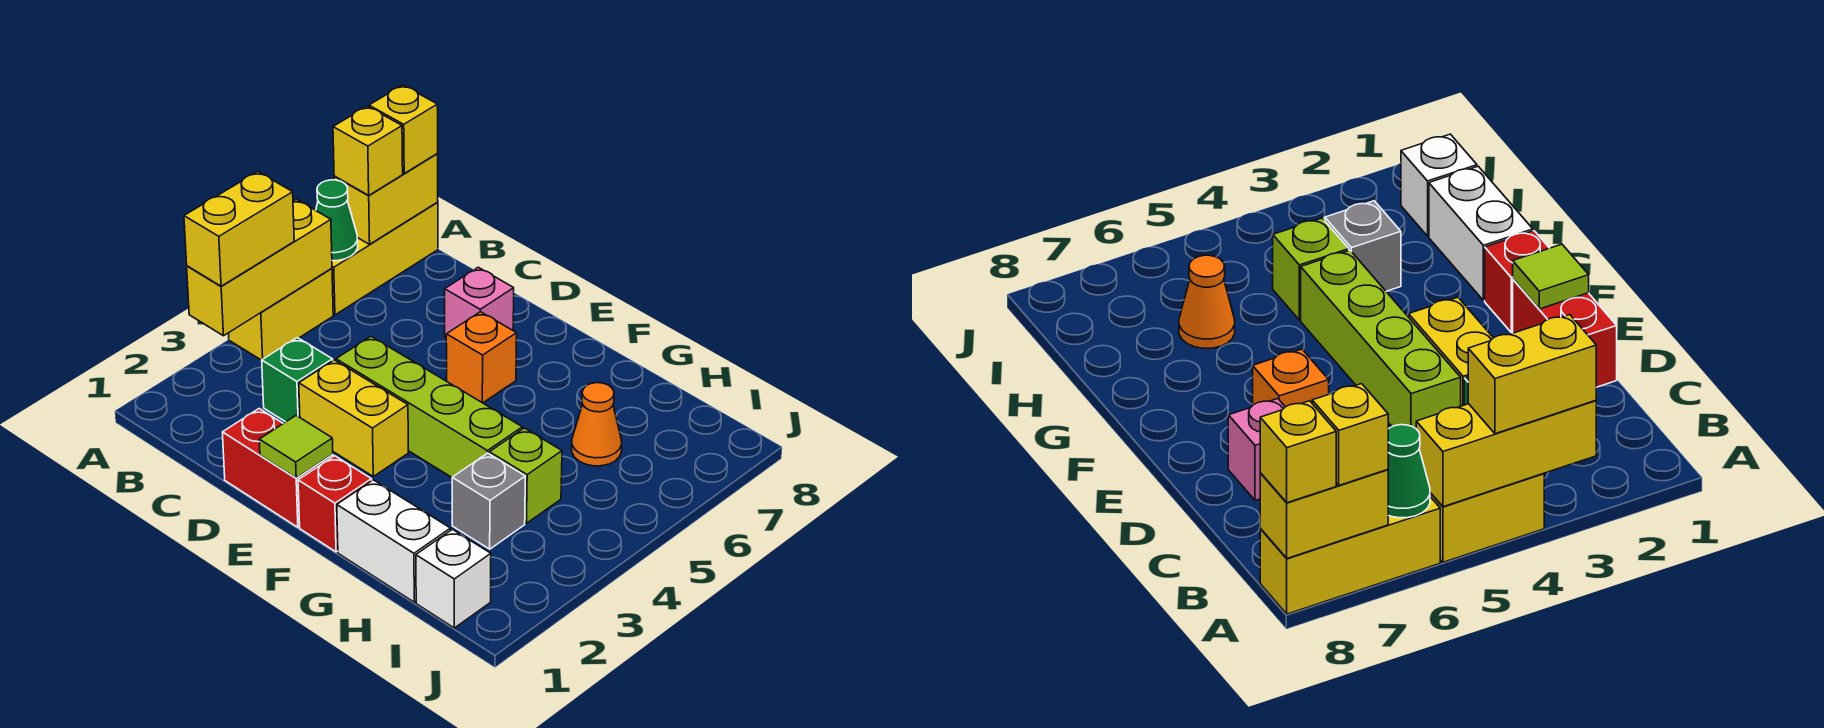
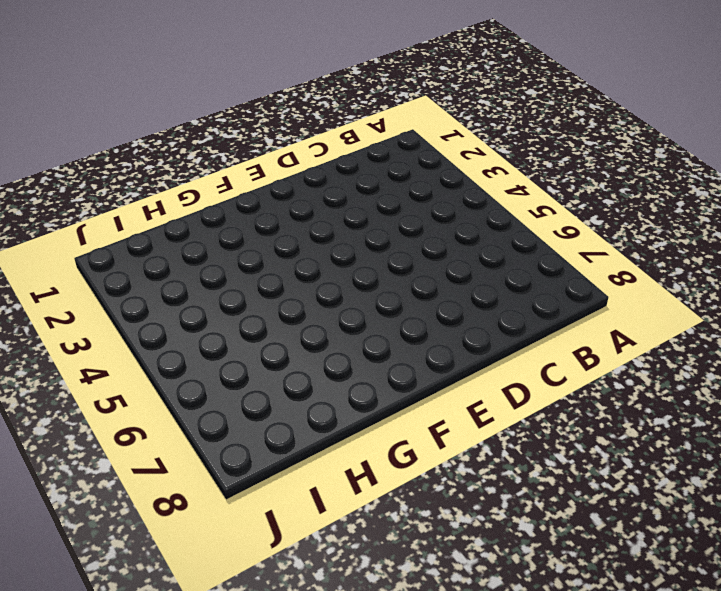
none -> yellow 1x2 brick [228,268,333,360]
none -> yellow 1x3 brick [332,202,438,315]
none -> green 1x1 brick [262,338,333,422]

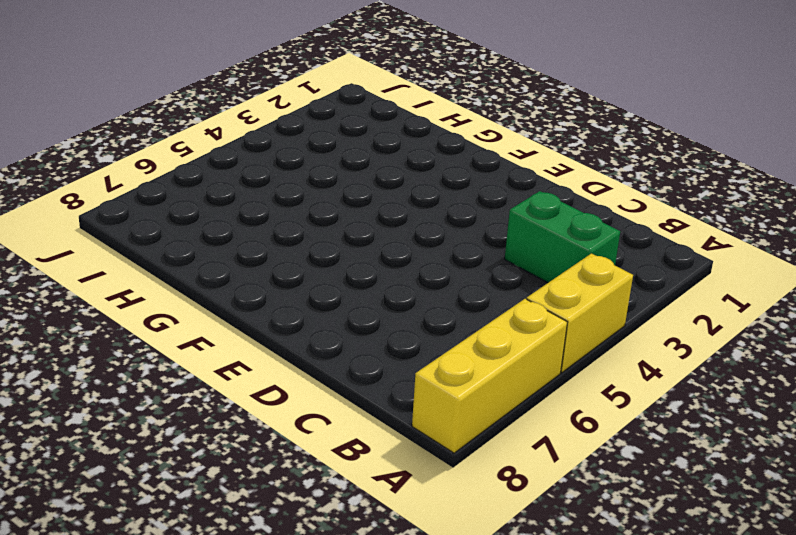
green 1x2 brick [505,191,620,283] -> green 1x1 brick [262,338,333,422]
none -> red 1x2 brick [222,409,333,527]
none -> yellow 1x2 brick [299,360,408,476]
none -> lime 1x4 brick [336,336,522,477]

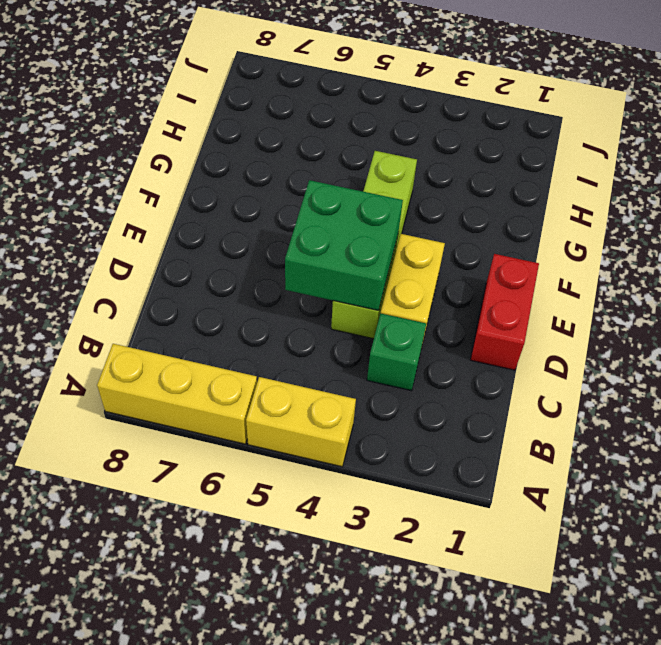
green 2x2 brick [285,180,403,310] -> none
none -> pink 1x1 brick [445,267,514,337]
none -> orange 1x1 brick [446,312,517,403]
none -> red 1x1 brick [298,456,372,552]

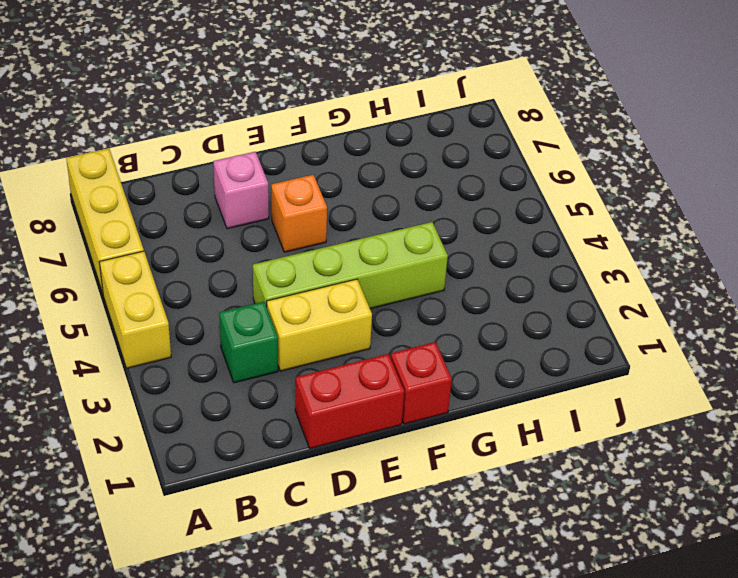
none -> white 1x2 brick [337,480,450,602]
none -> grey 1x1 brick [452,453,525,549]
none -> lime 1x1 brick [489,428,562,523]

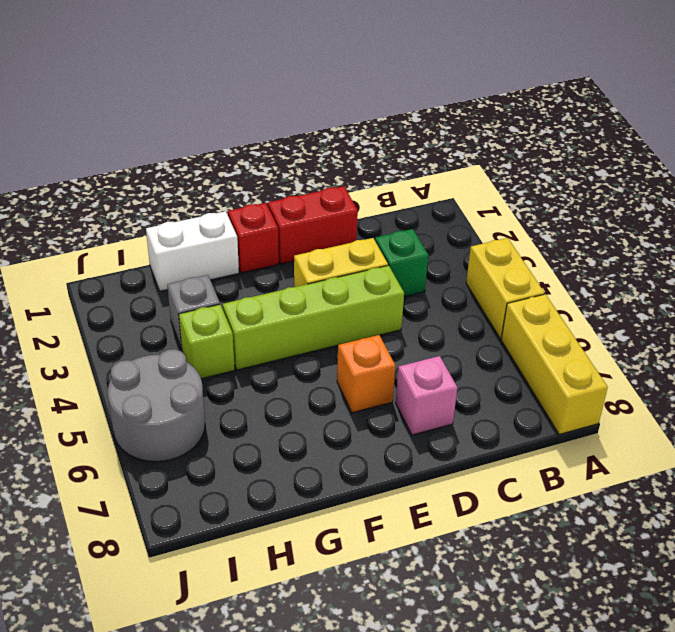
grey 2x2 round brick [108,349,205,462] -> none
none -> orange 1x1 cone [572,383,622,466]
none -> white 1x1 brick [416,529,491,628]
none -> yellow 1x3 brick [187,199,332,336]

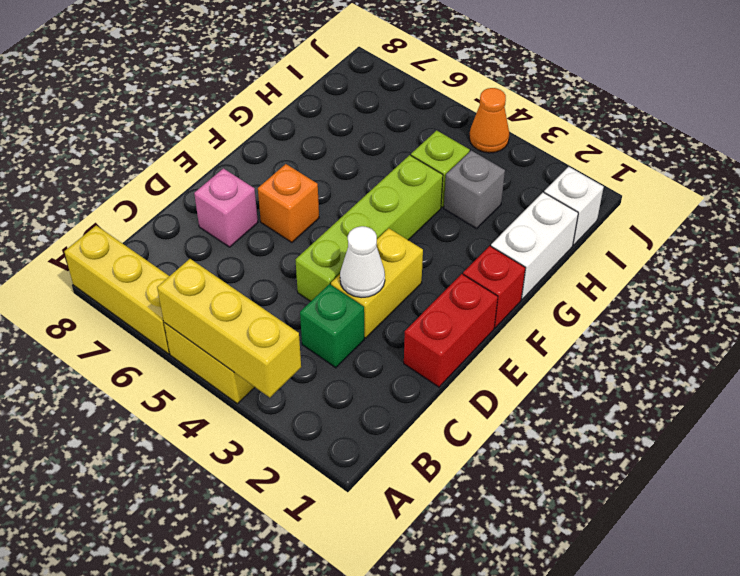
white 1x1 cone [340,226,385,298] -> none
orange 1x1 cone [469,88,509,153] -> orange 1x1 cone moved to [572,383,622,466]
none -> green 1x1 cone [316,180,358,261]
none -> yellow 1x2 brick [334,154,438,244]
none -> lime 1x1 tile [259,416,333,478]

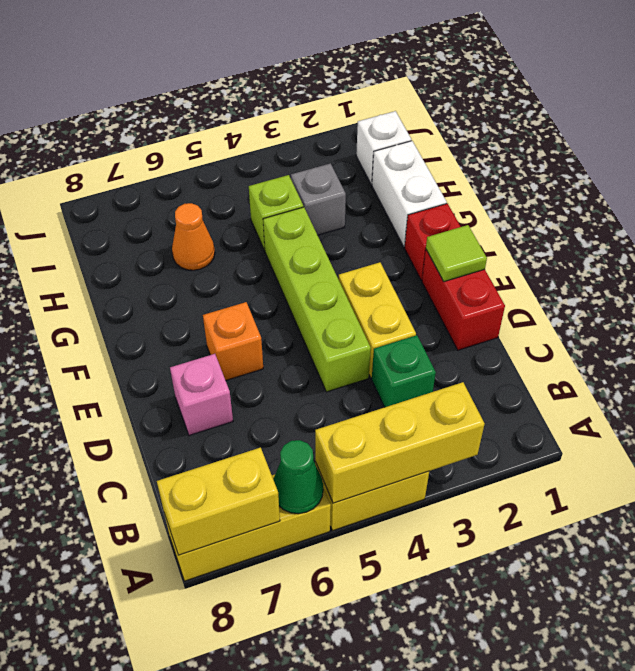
none -> yellow 1x2 brick [184,172,294,286]
none -> yellow 1x1 brick [333,106,403,196]
none -> yellow 1x1 brick [369,85,438,173]

